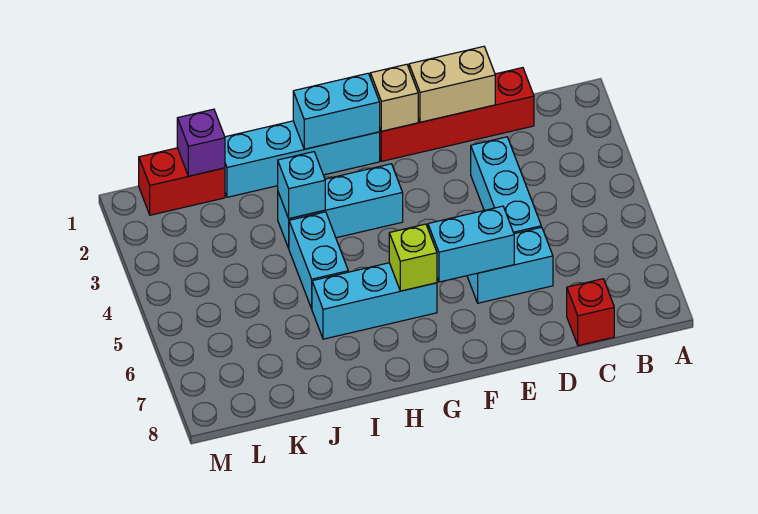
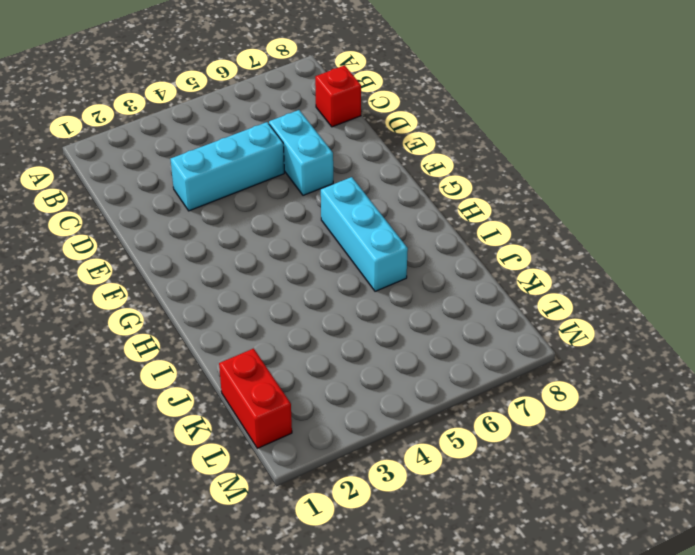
none -> red 1x4 brick [380,68,534,161]
none -> cyan 1x4 brick [225,121,380,197]
none -> cyan 1x3 brick [278,164,403,248]

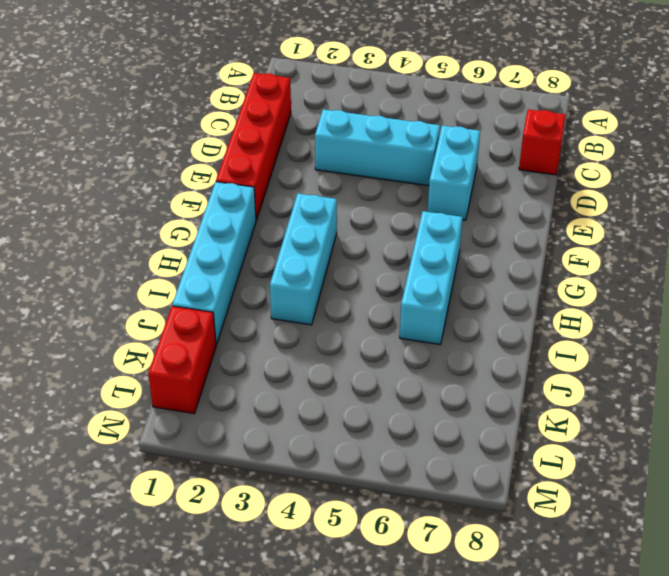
none -> cyan 1x2 brick [289,212,348,309]
none -> tan 1x2 brick [409,46,495,122]
none -> cyan 1x2 brick [428,206,514,282]

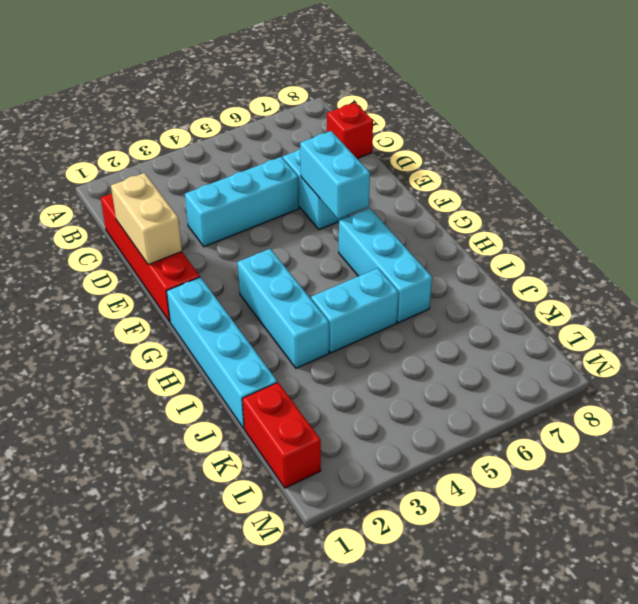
none -> tan 1x1 brick [370,64,418,131]
none -> cyan 1x2 brick [293,73,380,149]
none -> lime 1x1 brick [389,224,437,291]

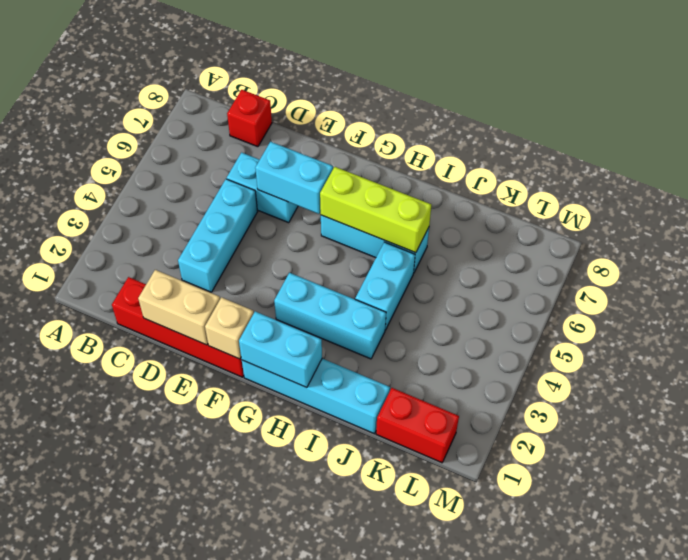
lime 1x3 brick [320,167,431,253] -> lime 1x1 brick [389,224,437,291]
none -> cyan 1x1 brick [278,152,325,218]
none -> purple 1x1 brick [177,109,225,176]

